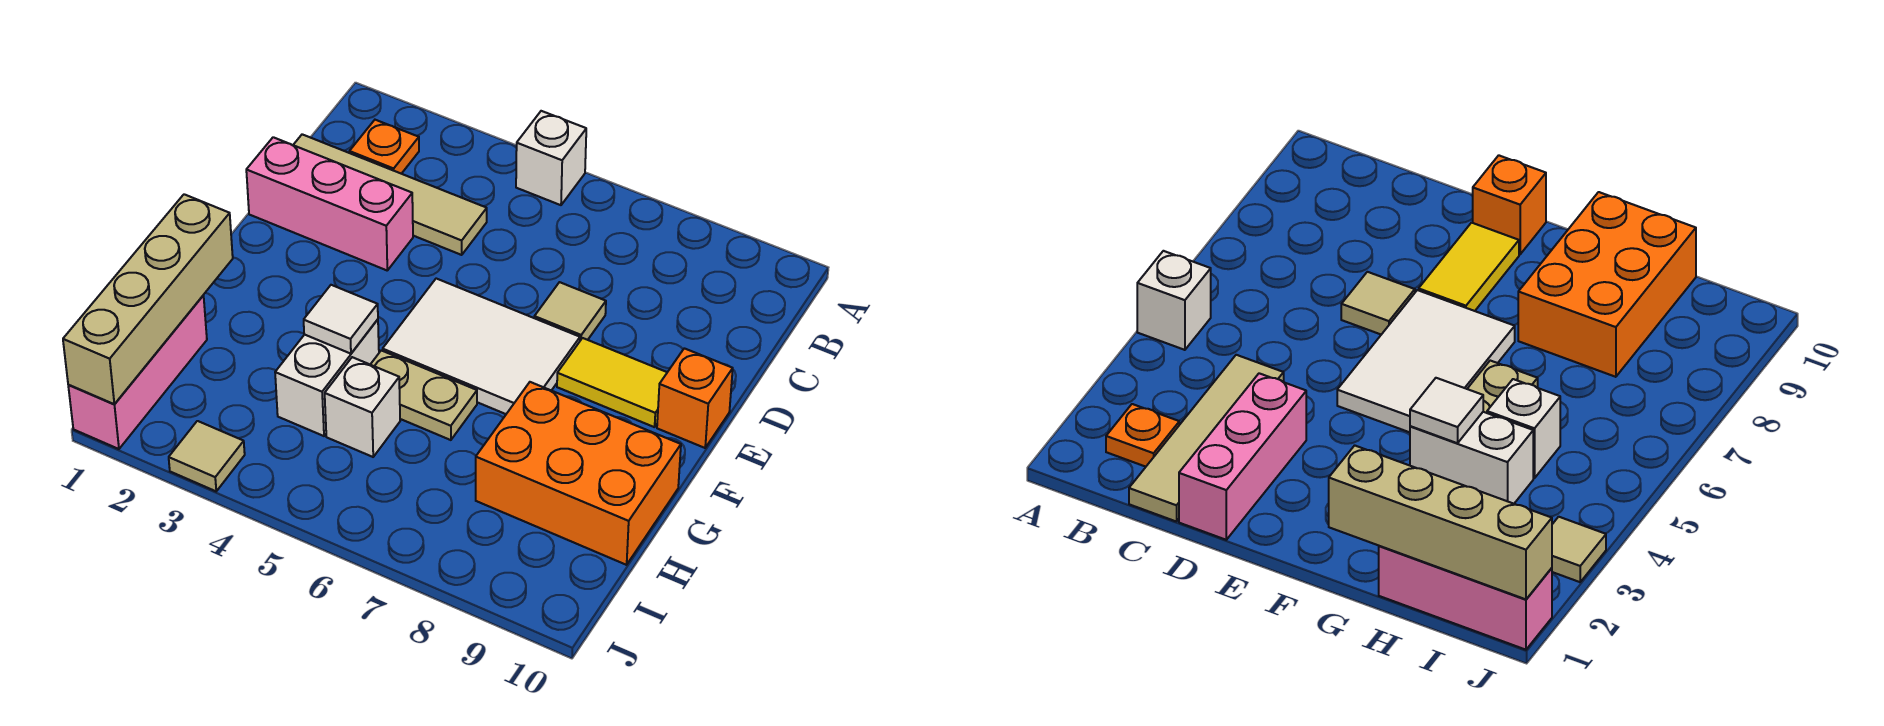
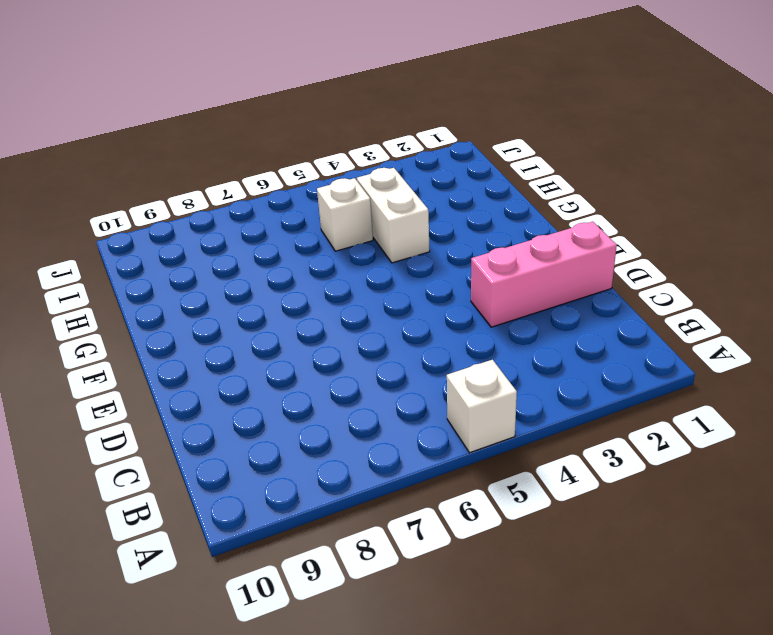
none -> orange 1x1 plate [349,120,419,174]
none -> tan 1x4 tile [294,134,487,255]
none -> tan 1x1 tile [534,282,606,341]

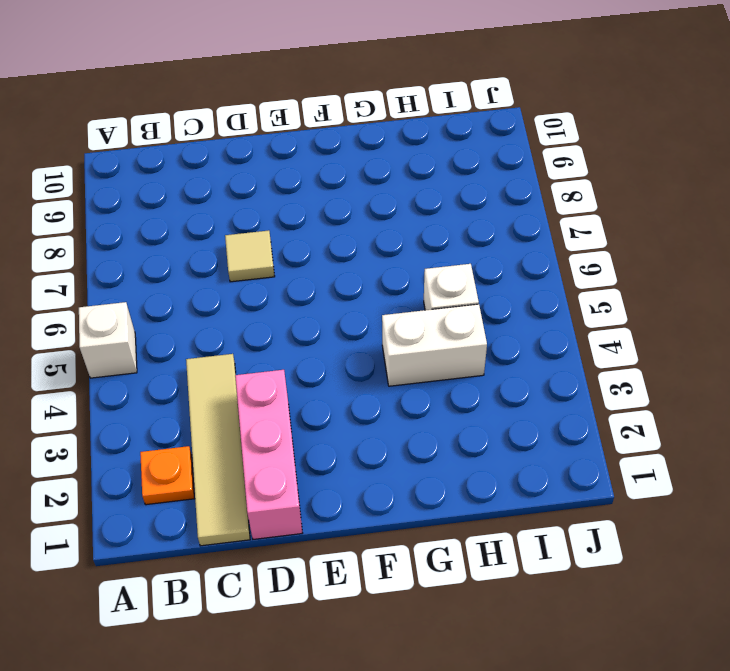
none -> white 2x3 tile [383,279,580,414]
none -> yellow 1x2 tile [557,338,667,427]
none -> orange 1x1 brick [657,348,733,448]

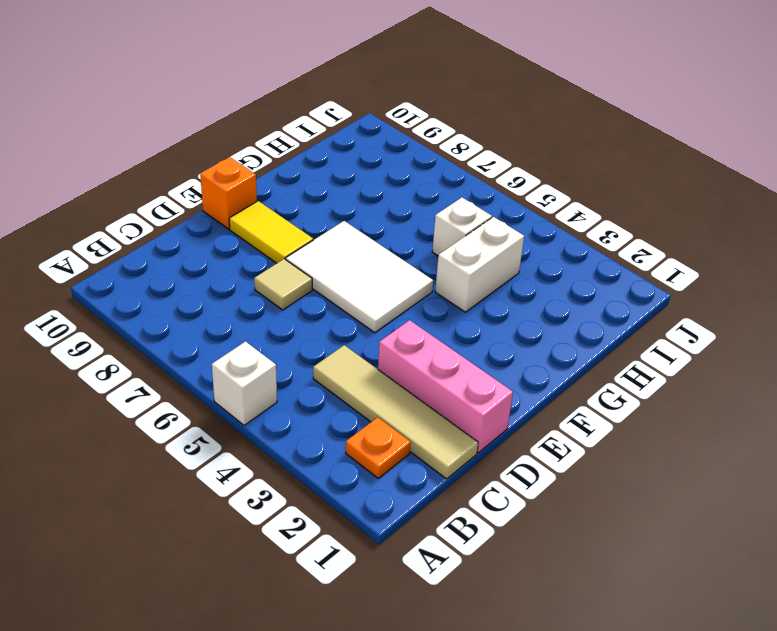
none -> tan 1x2 plate [370,350,477,440]
none -> orange 2x3 brick [476,382,681,565]
none -> pink 1x3 brick [68,295,207,449]

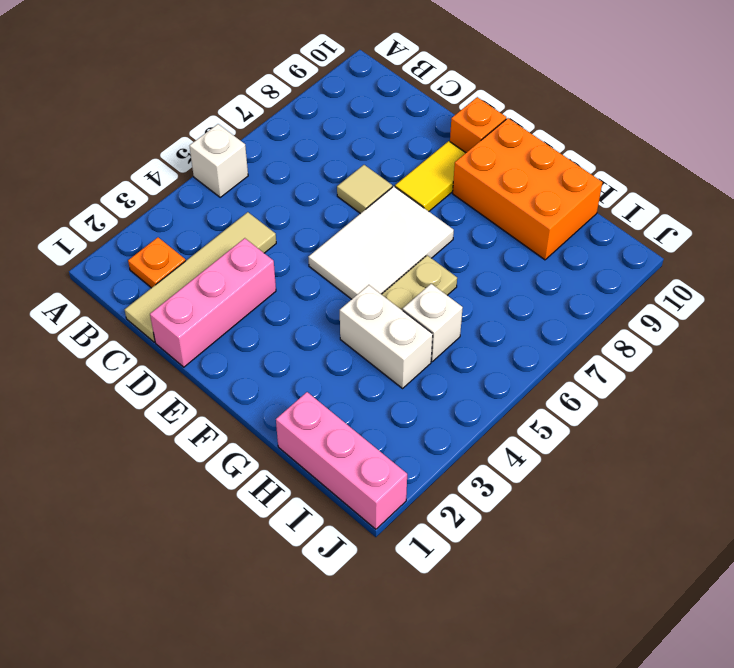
orange 2x3 brick [453,118,602,260] -> orange 2x3 brick turned to [476,382,681,565]
none -> tan 1x1 tile [169,421,245,491]
none -> tan 1x4 brick [63,194,233,404]
none -> white 1x1 tile [304,285,378,354]

